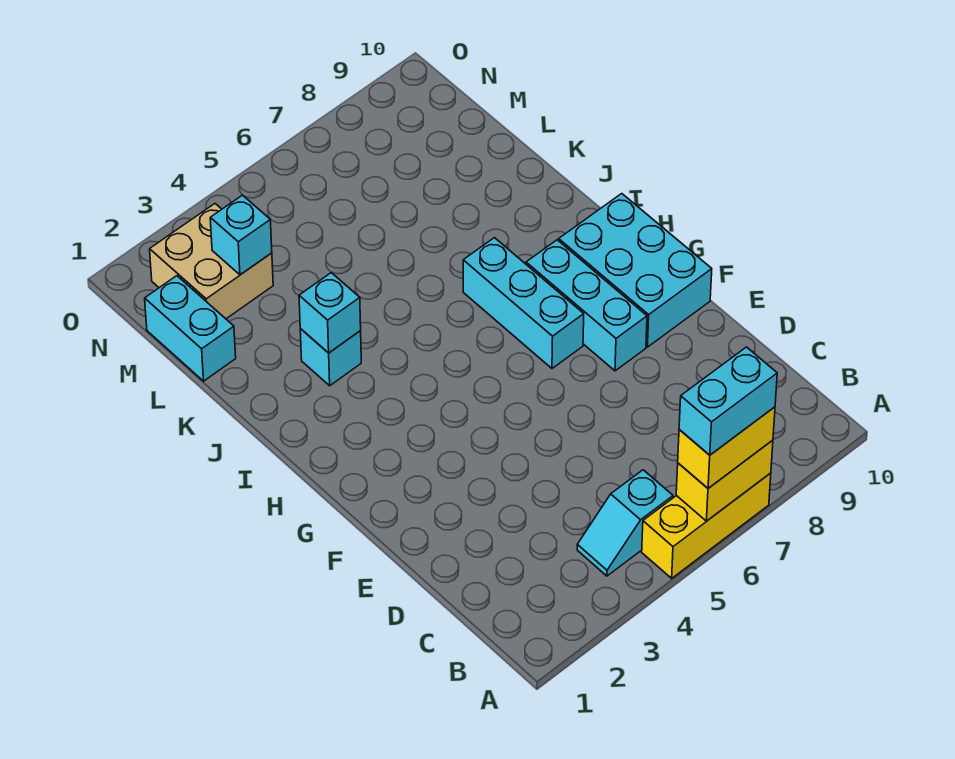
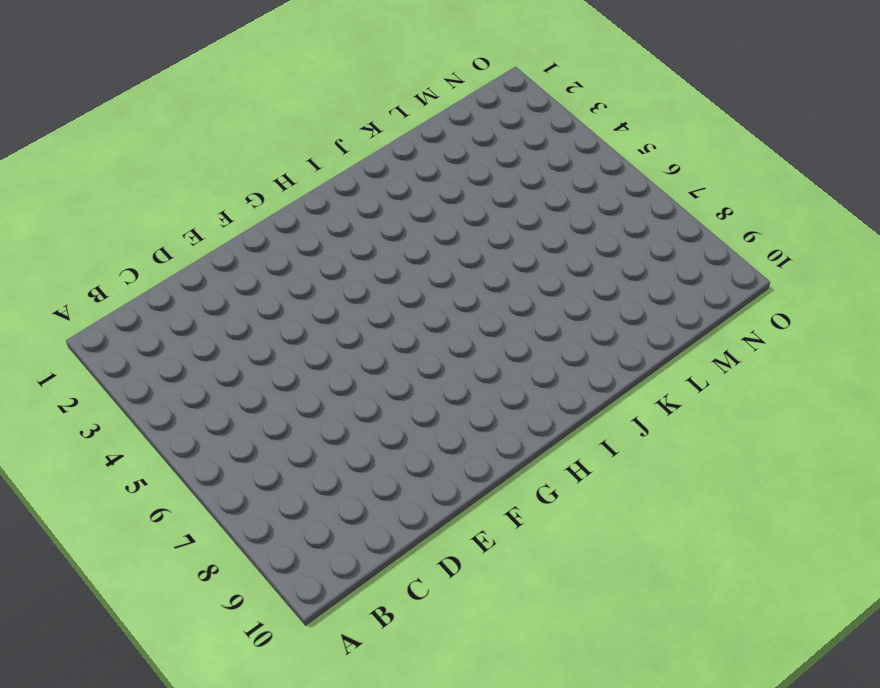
none -> yellow 1x3 brick [642,473,771,578]
none -> cyan 1x2 slope [577,470,673,576]
none -> cyan 1x3 brick [526,240,647,371]

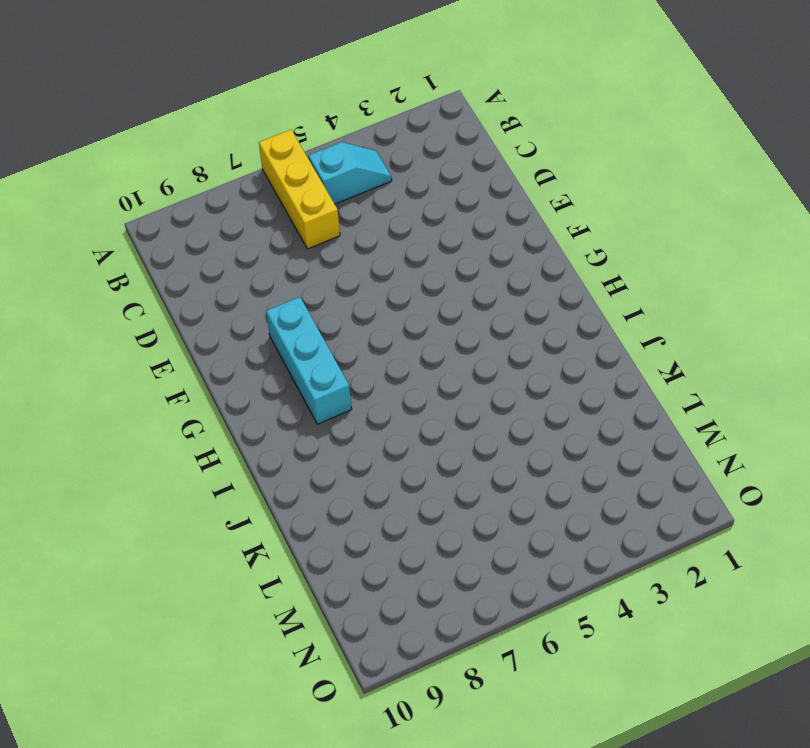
yellow 1x3 brick [259,130,340,249] -> yellow 1x3 brick turned to [642,473,771,578]
none -> cyan 2x3 brick [559,194,712,347]
none -> cyan 1x3 brick [463,238,584,368]
none -> cyan 1x1 brick [300,329,361,386]

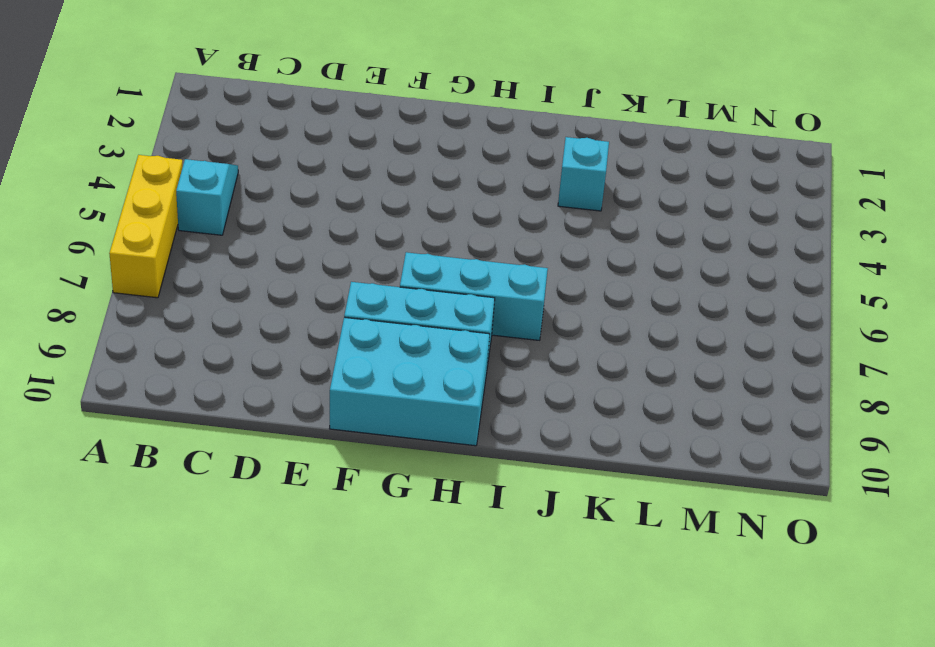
none -> cyan 1x2 brick [145,276,236,381]
none -> tan 2x2 brick [150,204,273,319]
none -> yellow 1x2 brick [676,440,773,521]

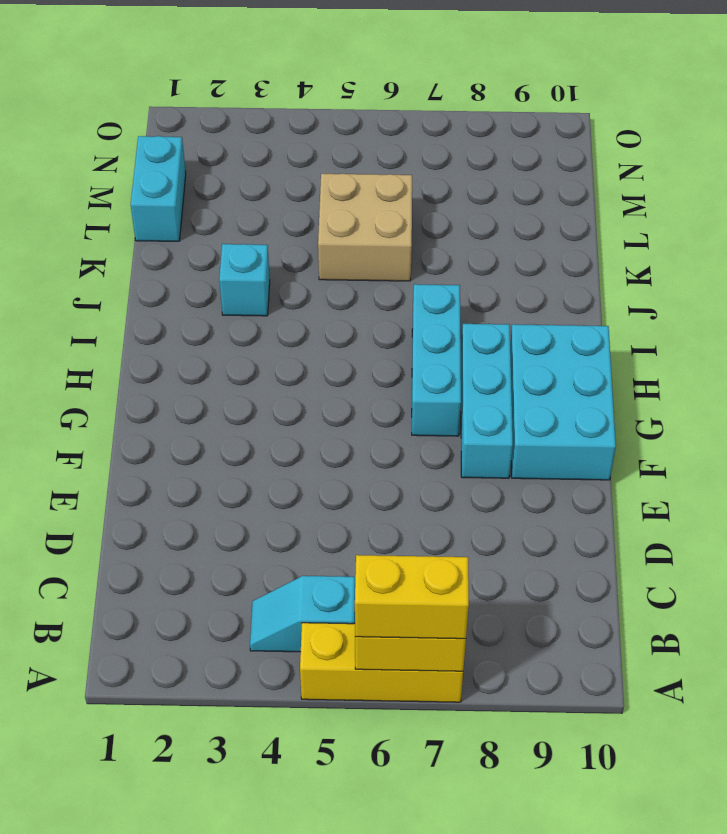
tan 2x2 brick [318,174,412,281] -> tan 2x2 brick moved to [150,204,273,319]
none -> cyan 1x1 brick [299,273,361,353]
none -> cyan 1x1 brick [210,195,272,275]
none -> cyan 1x2 brick [679,347,777,455]

